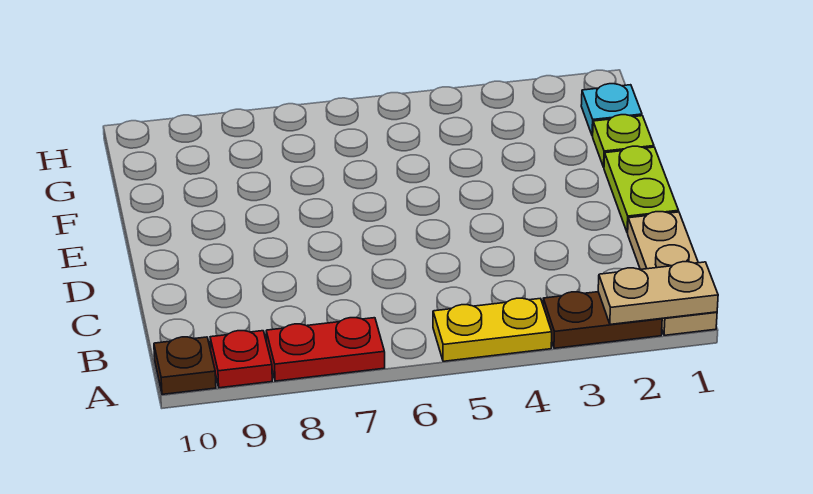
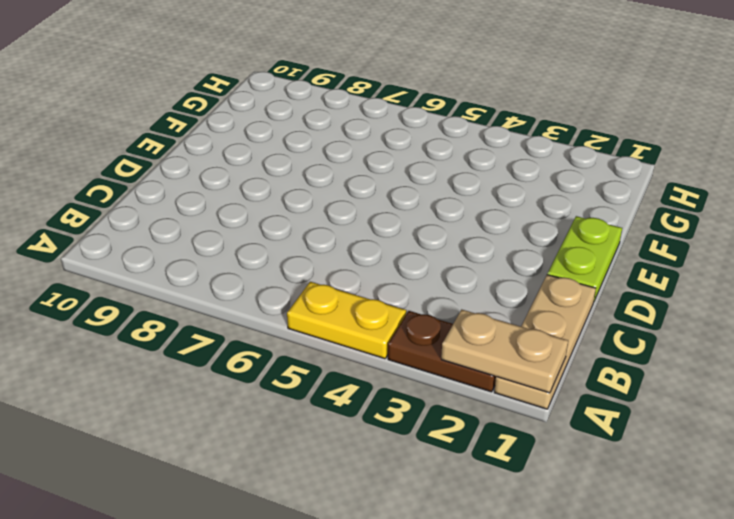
none -> red 1x2 plate [266,318,385,381]
none -> red 1x1 plate [210,331,272,388]

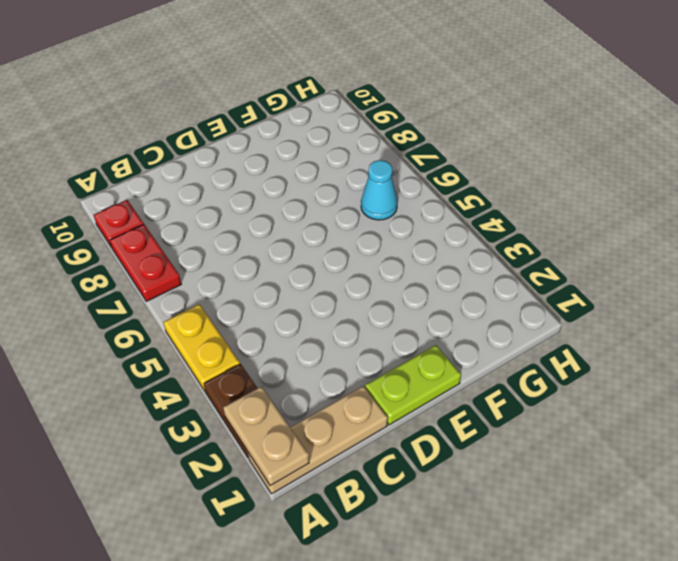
cyan 1x1 cone [361,160,397,220] -> none
none -> brown 1x1 plate [154,337,216,394]
none -> lime 1x1 plate [593,115,654,167]

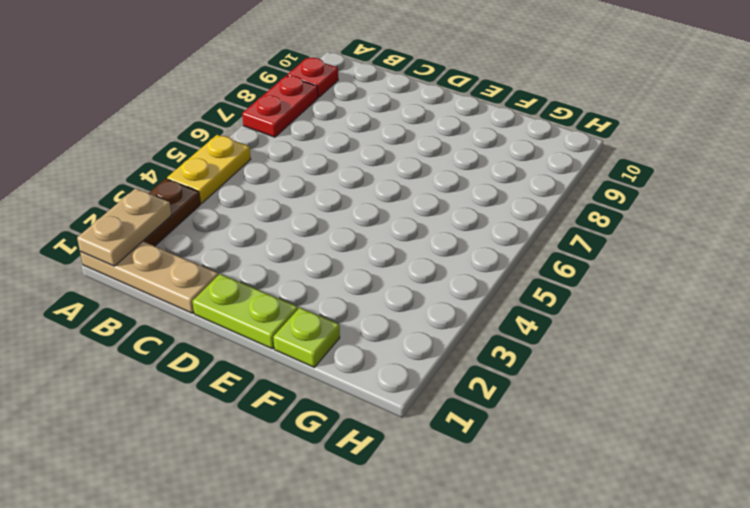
none -> brown 1x1 plate [154,337,216,394]
none -> cyan 1x1 plate [581,84,642,136]

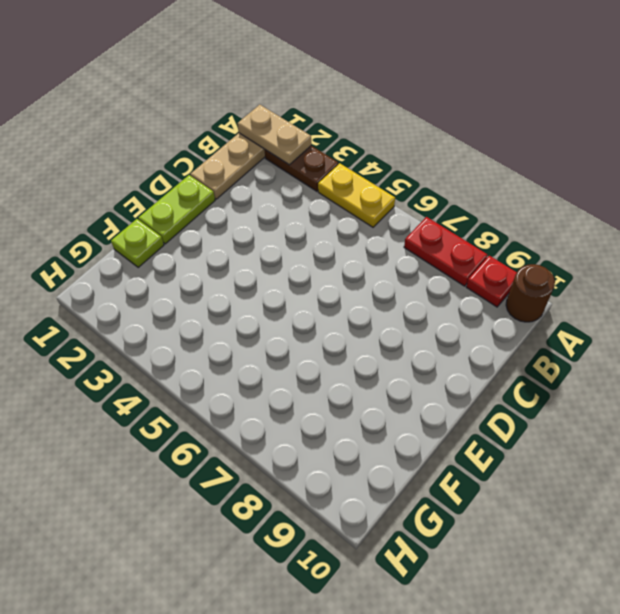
brown 1x1 round brick [506,264,555,322] -> brown 1x1 plate [154,337,216,394]
none -> cyan 1x1 plate [581,84,642,136]

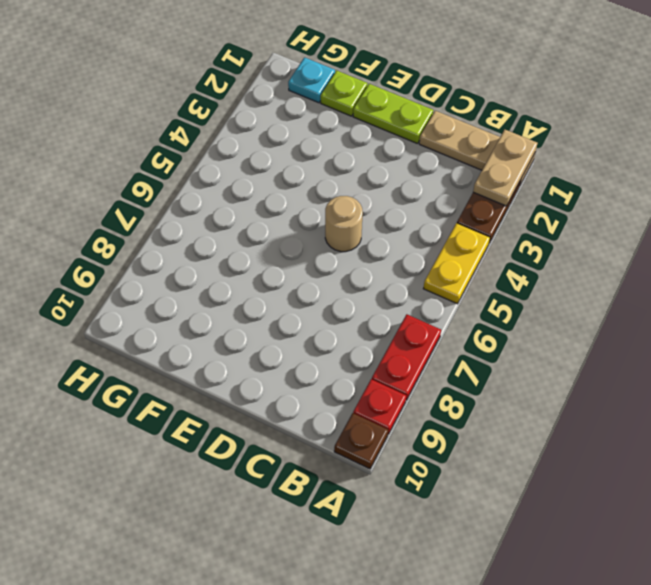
tan 1x1 round brick [325,196,363,252] -> none

